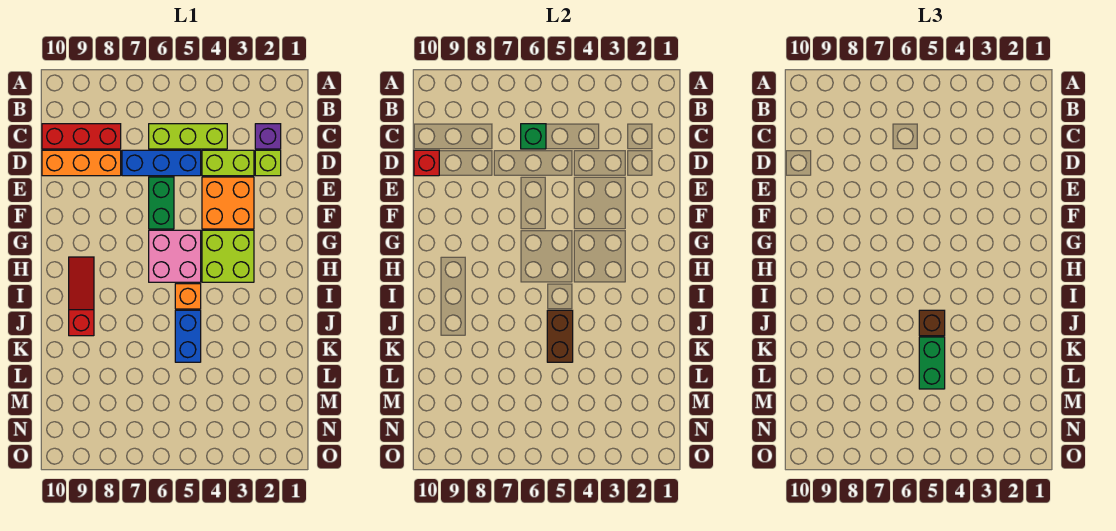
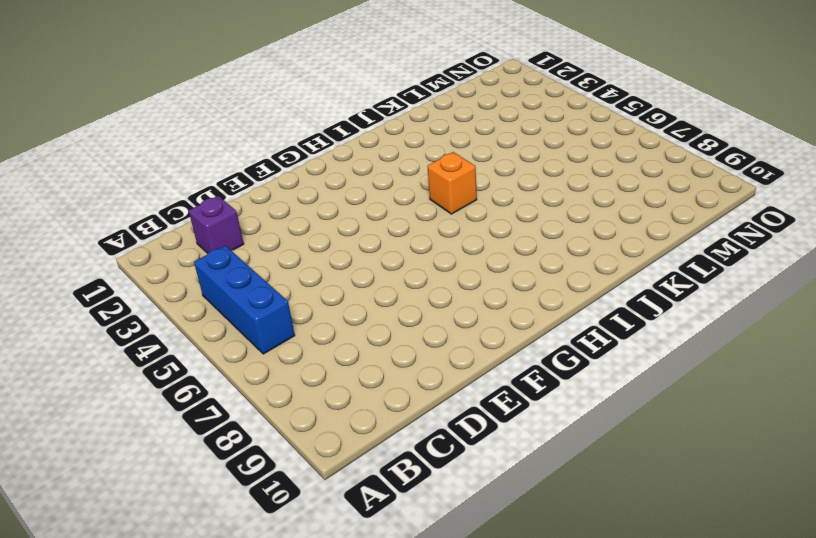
blue 1x3 brick [194,246,295,354] -> blue 1x3 brick moved to [122,150,201,176]
none -> lime 1x3 brick [149,124,227,149]
none -> red 1x3 brick [42,124,121,149]
none -> lime 1x1 brick [255,150,281,176]

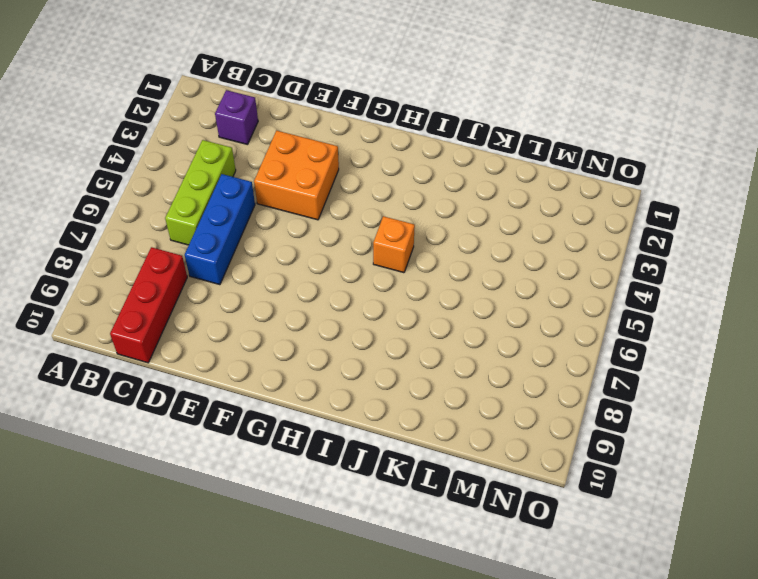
none -> lime 1x1 brick [255,150,281,176]
none -> lime 1x2 brick [202,150,254,176]
none -> orange 1x3 brick [42,150,121,176]

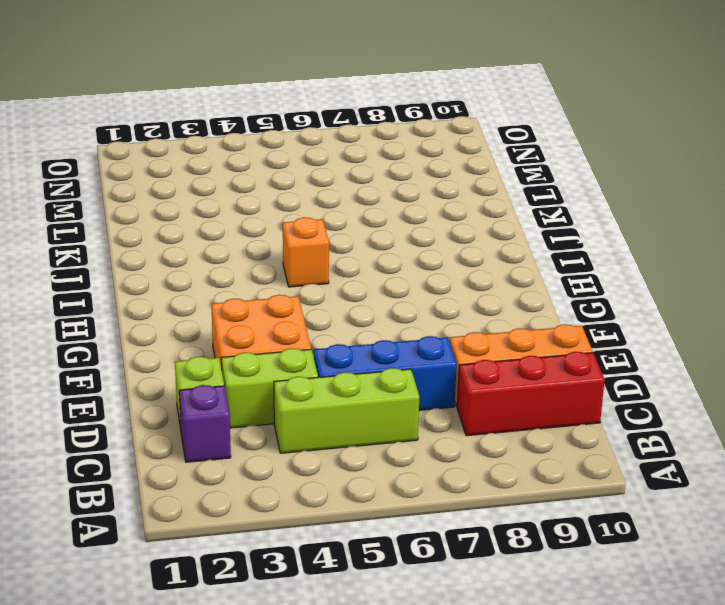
none -> green 1x2 brick [149,177,174,229]
none -> lime 2x2 brick [202,230,254,282]
none -> pink 2x2 brick [149,230,201,282]

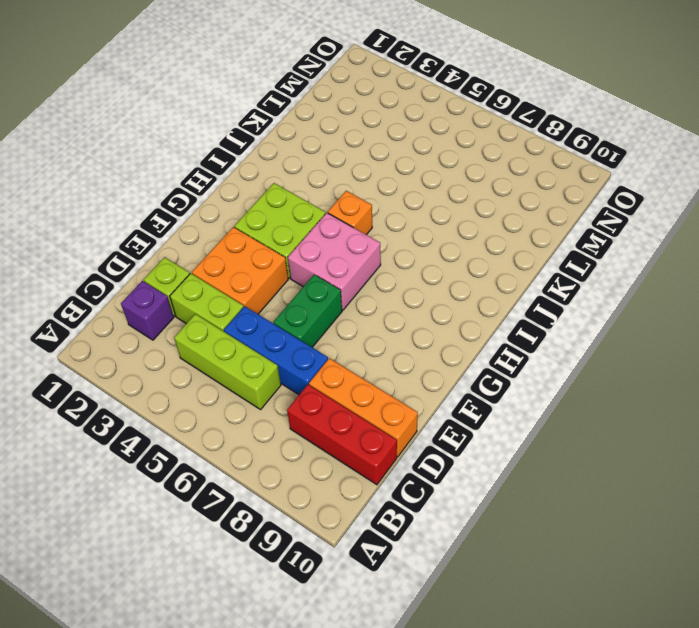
none -> red 1x3 slope [69,257,94,336]
none -> blue 1x2 brick [175,310,201,362]
none -> green 1x1 brick [521,124,546,149]

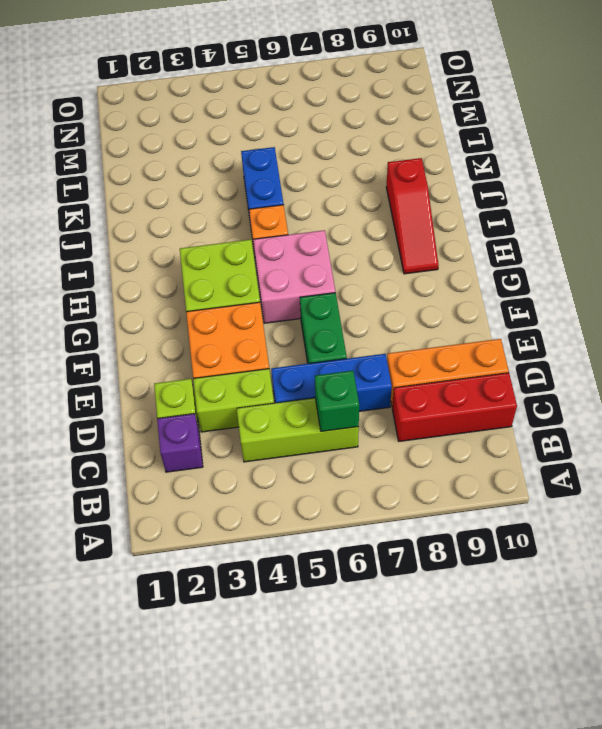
none -> red 1x1 brick [414,150,439,176]
none -> brown 1x2 brick [547,310,573,362]
none -> brown 1x1 brick [919,310,945,336]

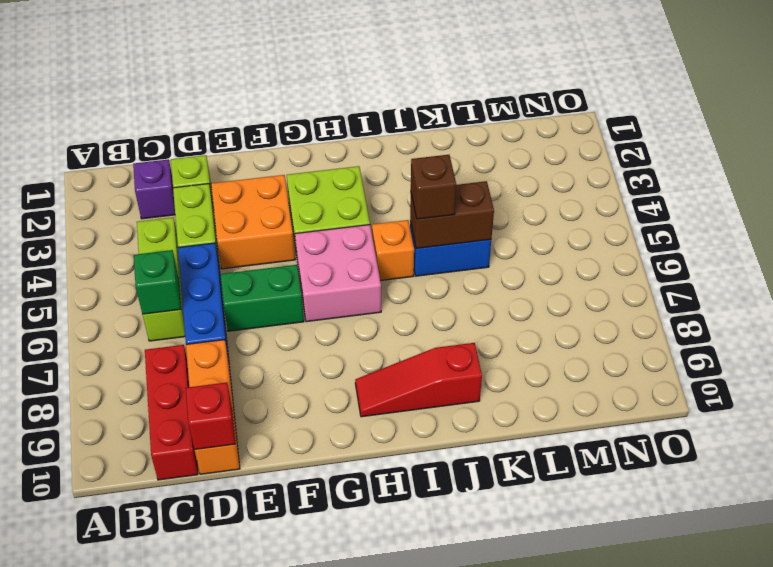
none -> green 1x2 brick [919,337,945,389]

